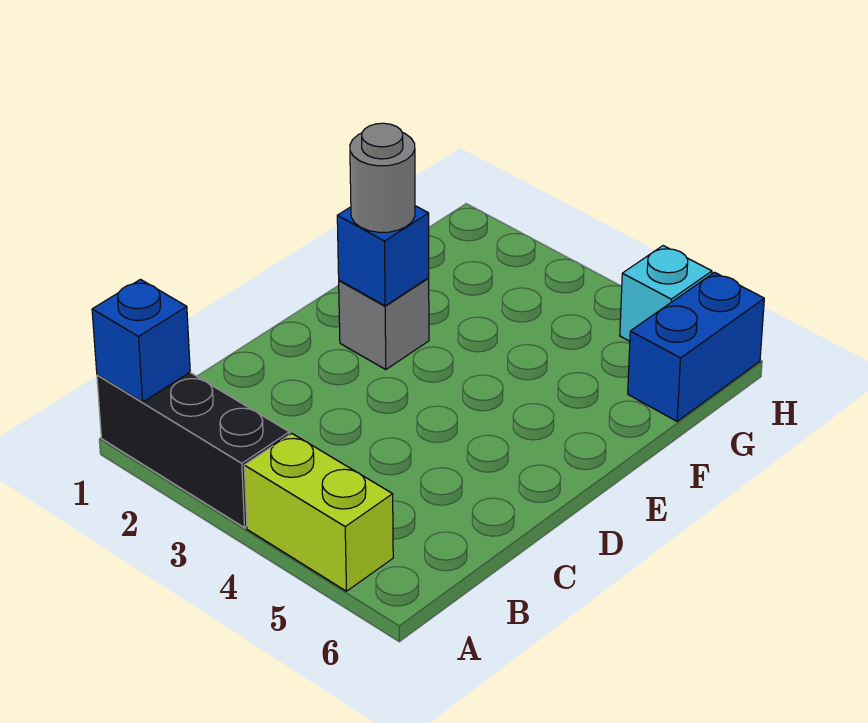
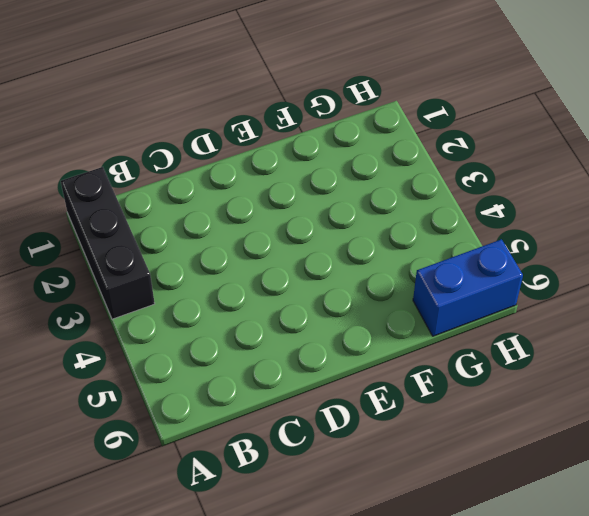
none -> lime 1x2 brick [244,434,393,591]
none -> grey 1x1 brick [339,278,429,370]

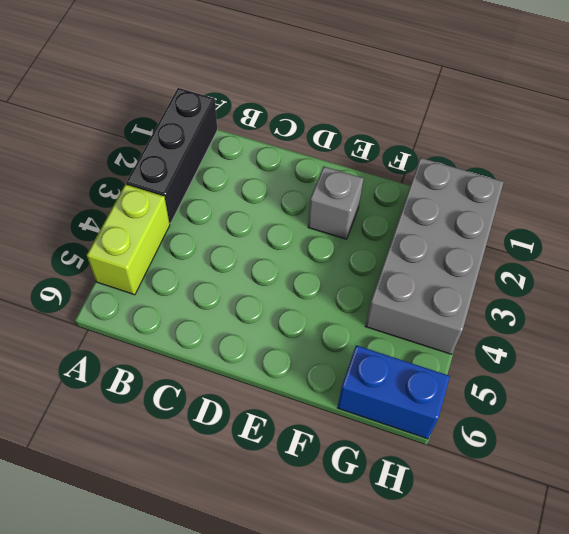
grey 2x4 brick [365,158,504,354] -> none
none -> cyan 1x1 brick [620,246,712,341]
none -> blue 1x1 brick [92,279,190,402]

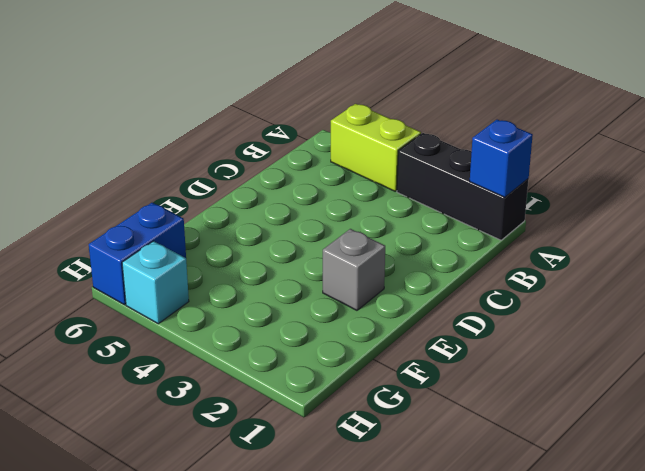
none -> blue 1x1 brick [337,206,429,306]
none -> grey 1x1 round brick [350,123,415,232]

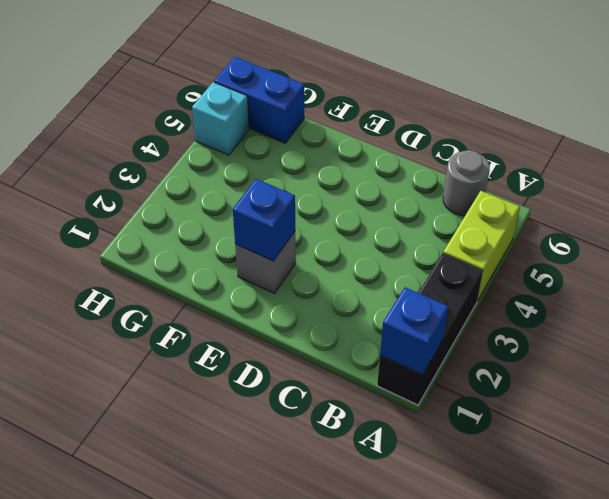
grey 1x1 round brick [443,150,490,216] -> grey 1x1 round brick moved to [350,123,415,232]

